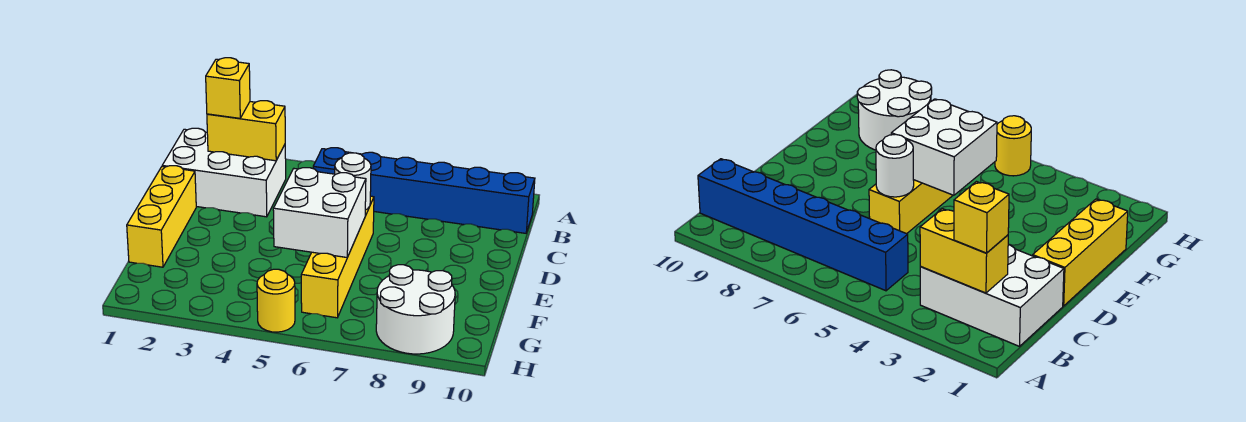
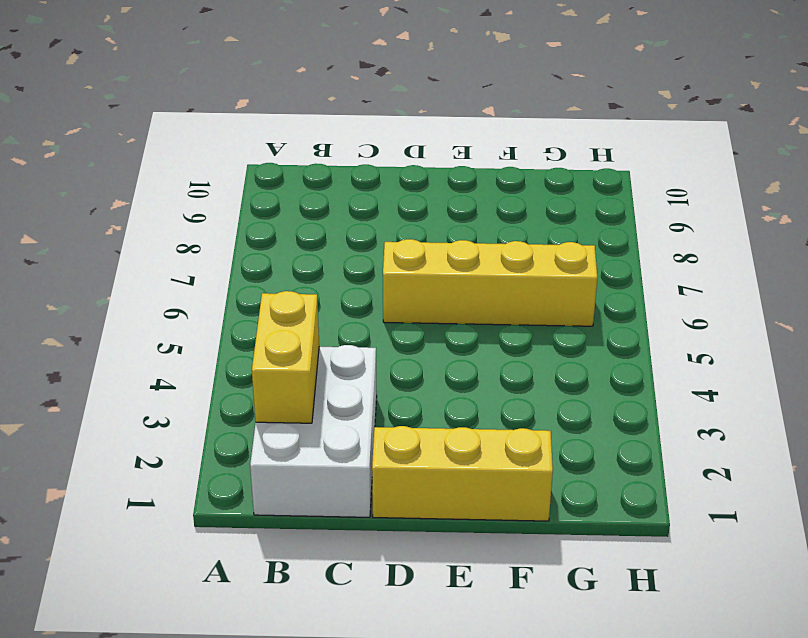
none -> blue 1x6 brick [313,148,535,233]
none -> white 2x2 round brick [376,265,455,354]

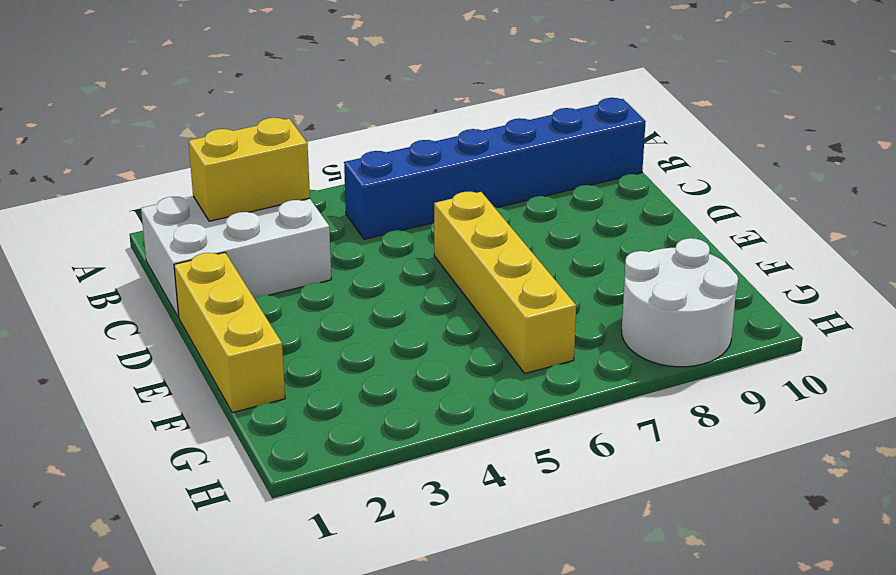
none -> yellow 1x1 round brick [257,269,295,332]
none -> white 1x1 round brick [335,153,371,210]

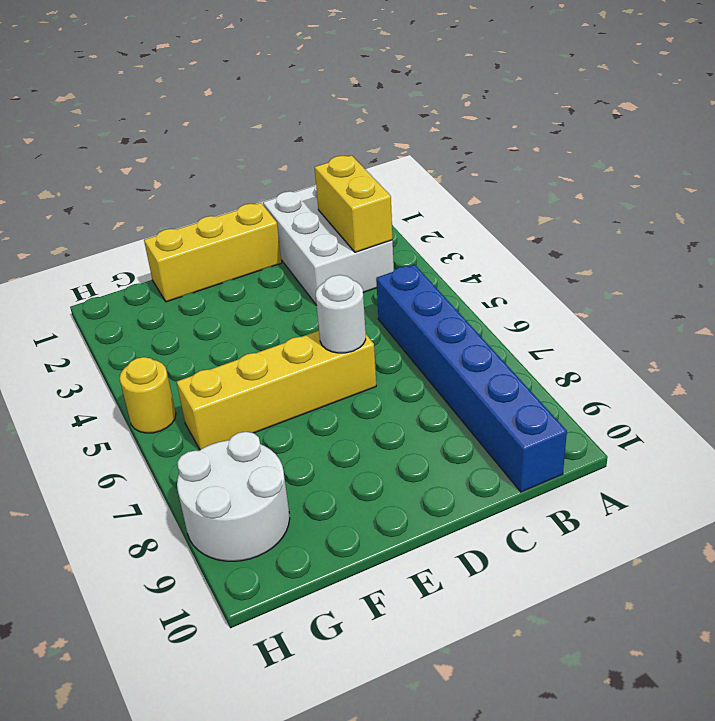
none -> white 2x2 brick [273,168,366,257]
none -> yellow 1x1 brick [206,58,250,118]

